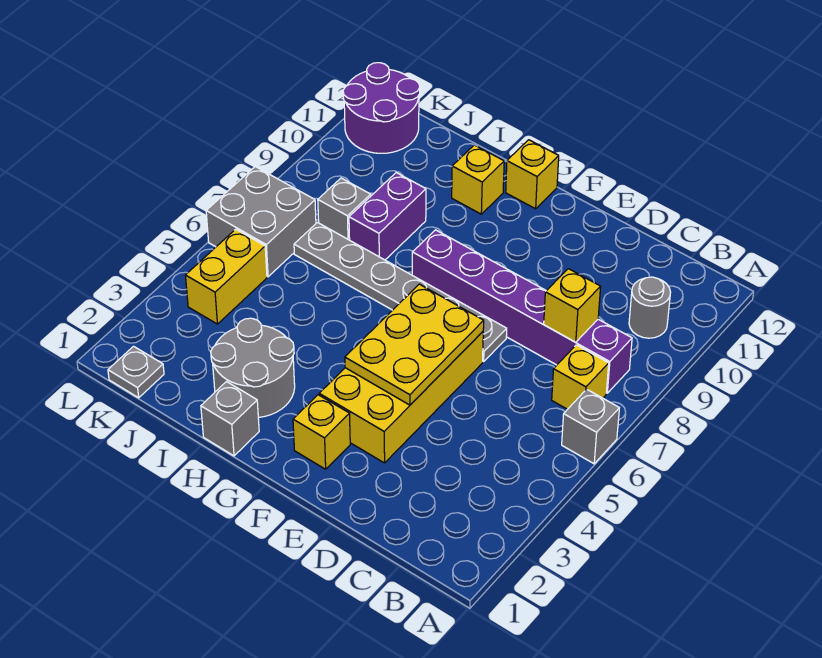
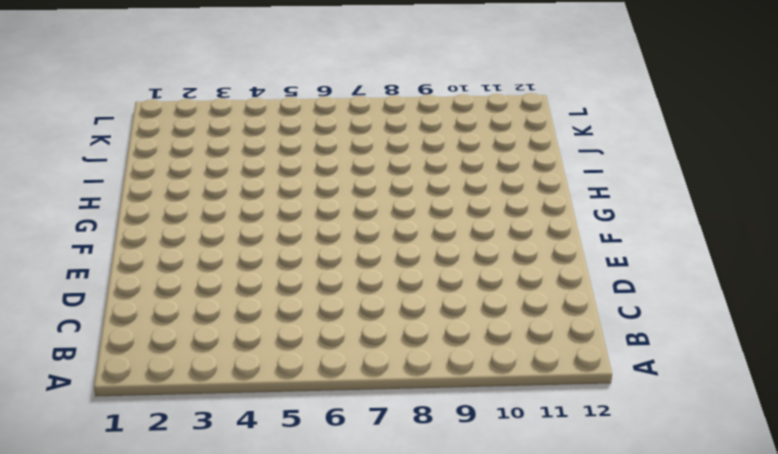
none -> grey 1x1 brick [562,389,619,464]
none -> yellow 1x1 brick [552,345,609,409]
none -> purple 1x6 brick [412,230,632,393]

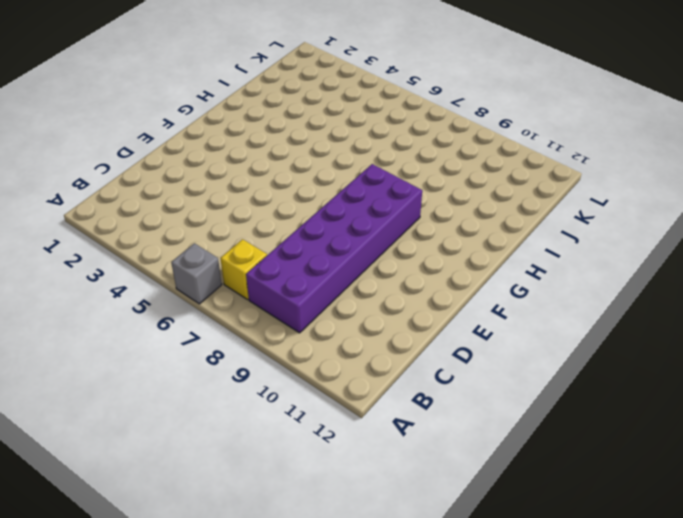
purple 2x6 brick [246,164,422,333] -> purple 1x6 brick [412,230,632,393]
none -> grey 1x1 round brick [629,277,671,338]
none -> yellow 2x4 brick [319,332,483,463]
none -> grey 1x6 plate [294,223,507,362]

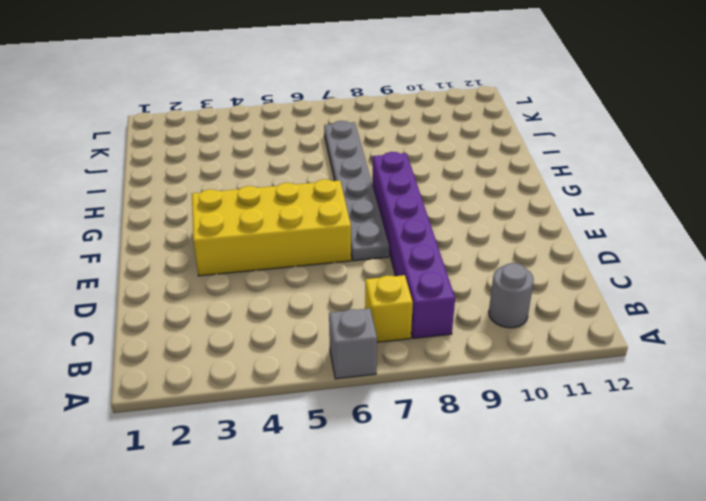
none -> yellow 1x1 brick [293,395,350,469]
none -> yellow 1x1 brick [506,140,559,209]
none -> grey 1x1 brick [201,382,259,456]

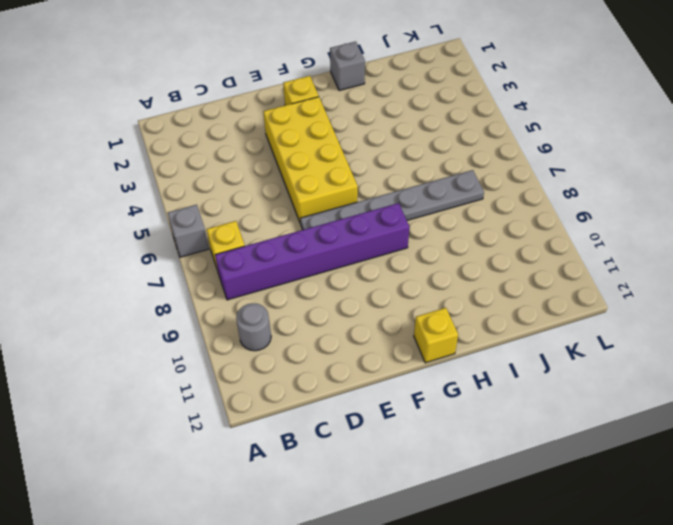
none -> grey 2x2 round brick [211,318,295,418]
none -> yellow 1x1 brick [452,145,504,214]
none -> purple 1x2 brick [349,173,426,260]

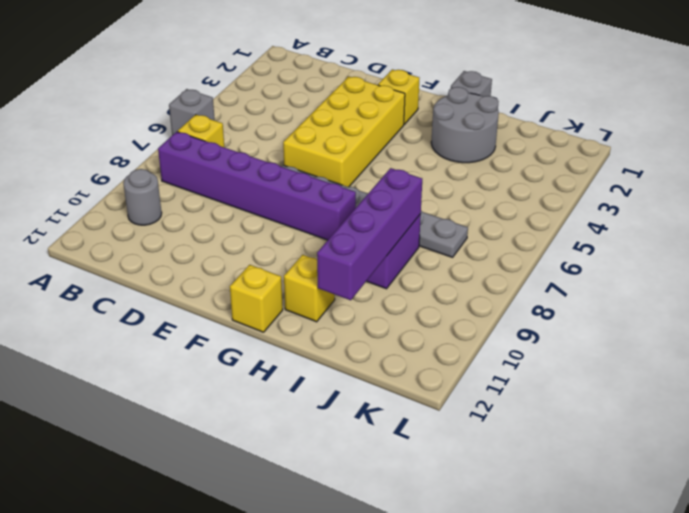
purple 1x4 brick [317,168,422,300] -> none
none -> grey 1x1 brick [318,178,371,240]
none -> grey 1x1 plate [108,346,164,398]
none -> yellow 1x2 brick [185,229,267,324]

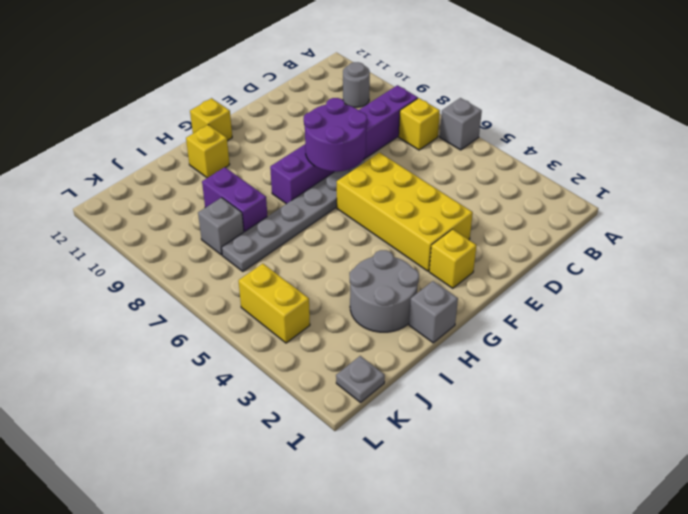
purple 2x2 round brick [304,98,367,172] -> purple 2x2 round brick moved to [343,63,420,153]
none -> grey 2x2 brick [206,167,316,277]
none -> yellow 1x1 brick [544,269,601,342]
none -> yellow 2x3 plate [345,284,484,405]

